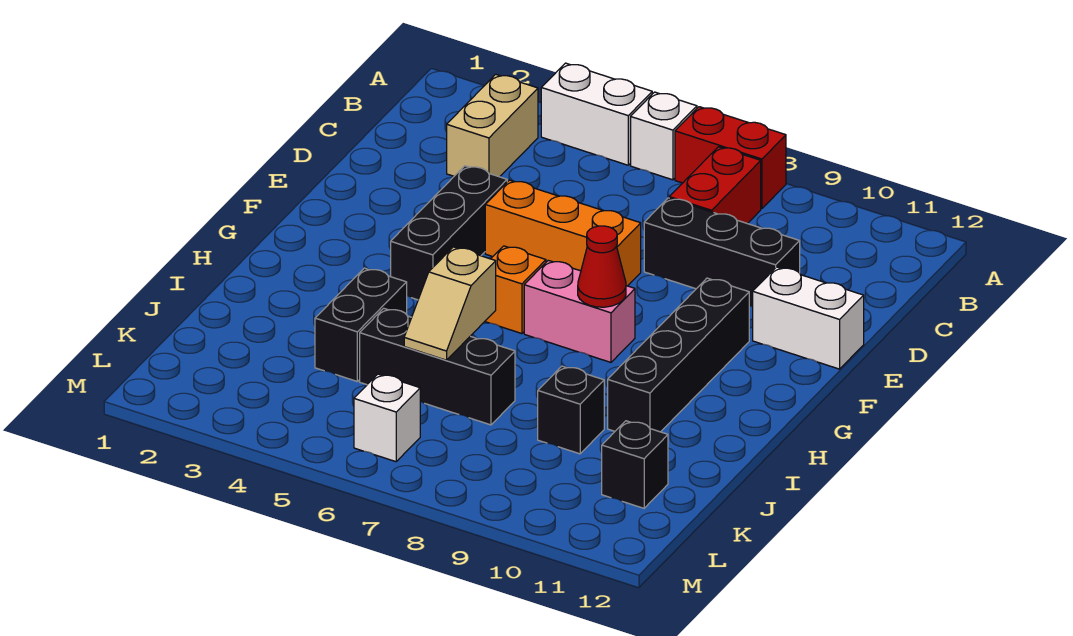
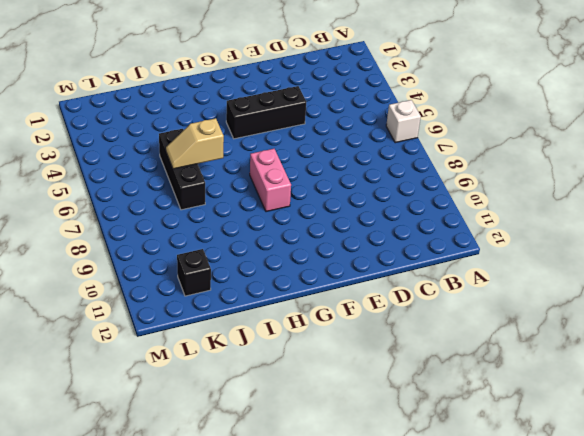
none -> white 1x2 brick [541,63,652,165]
none -> red 1x2 brick [675,107,786,209]
none -> tan 1x2 brick [447,74,538,177]

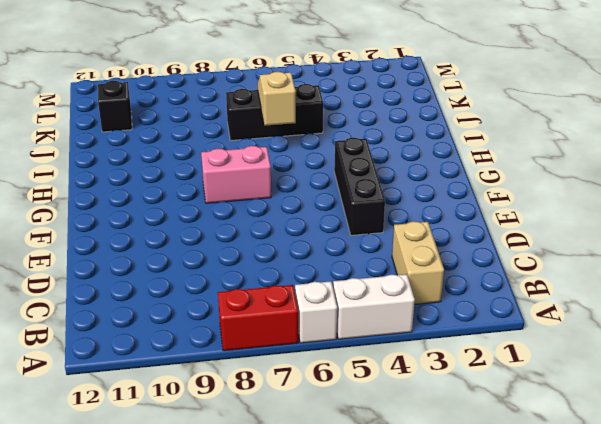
none -> red 1x2 brick [669,147,761,224]
none -> black 1x3 brick [644,198,800,307]
none -> orange 1x3 brick [485,180,641,286]

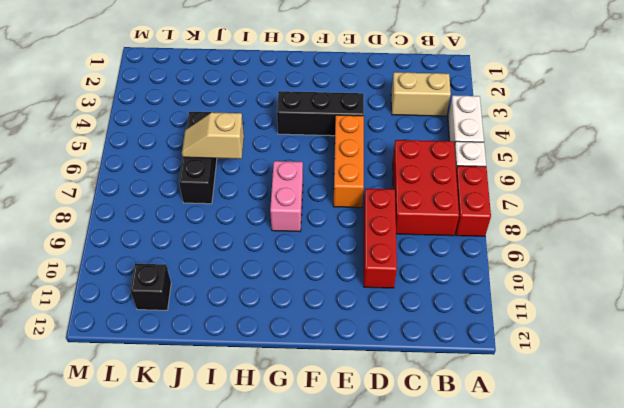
red 2x3 brick [393,140,459,236] -> red 1x2 brick [669,147,761,224]
red 1x3 brick [364,188,397,288] -> black 1x3 brick [644,198,800,307]
none -> white 1x2 brick [753,267,864,369]
none -> black 1x4 brick [608,278,749,432]
none -> orange 1x1 brick [485,246,546,334]

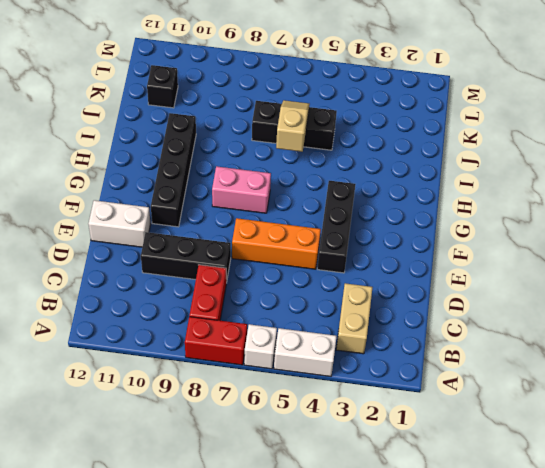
none -> orange 1x1 brick [485,246,546,334]
none -> black 1x2 brick [315,268,407,381]
none -> black 1x1 brick [538,366,604,454]

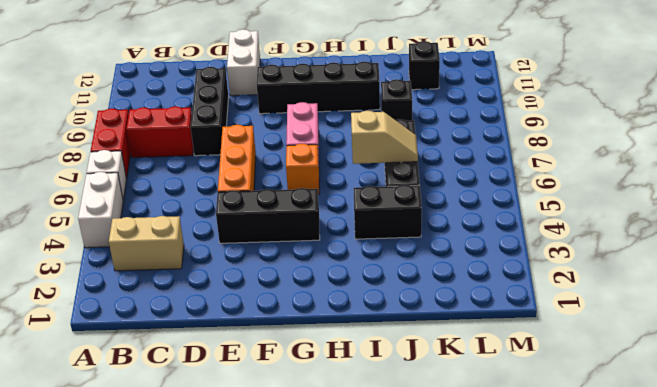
none -> white 1x1 brick [354,374,420,462]
none -> red 1x1 cone [578,226,626,307]

